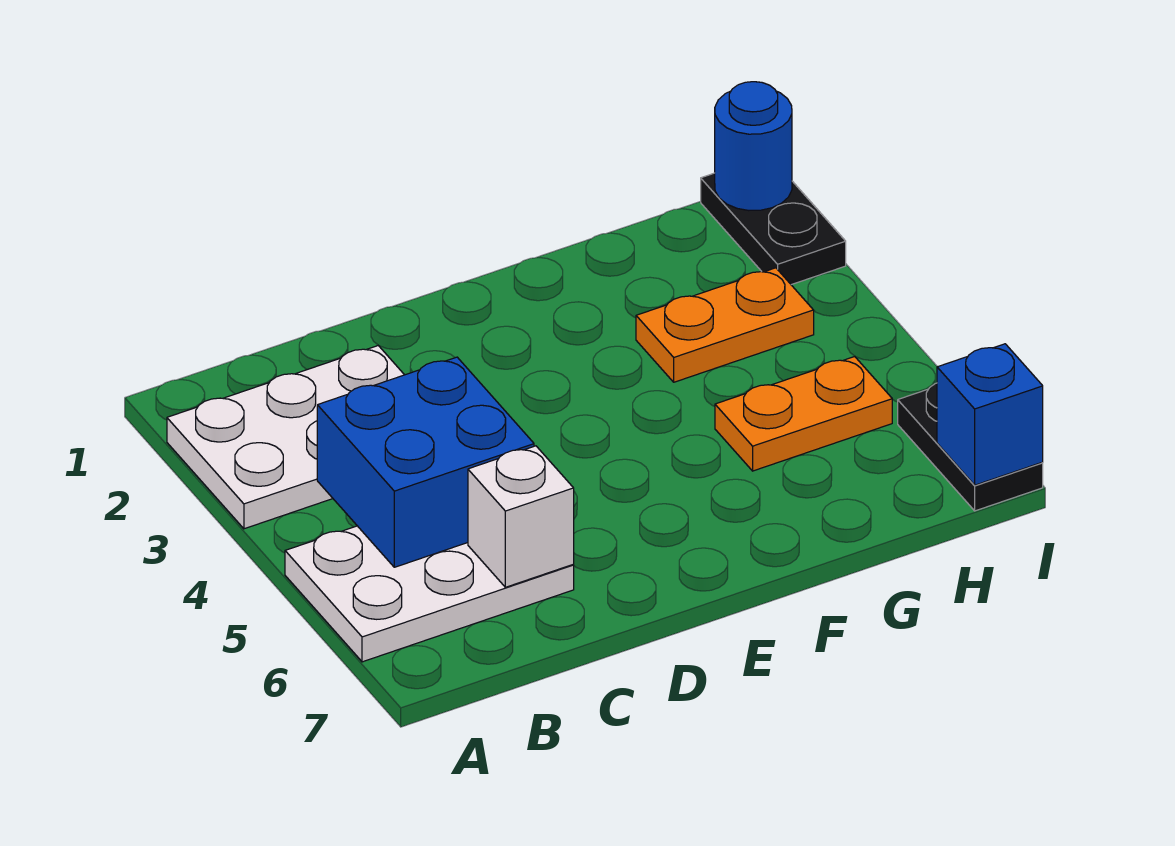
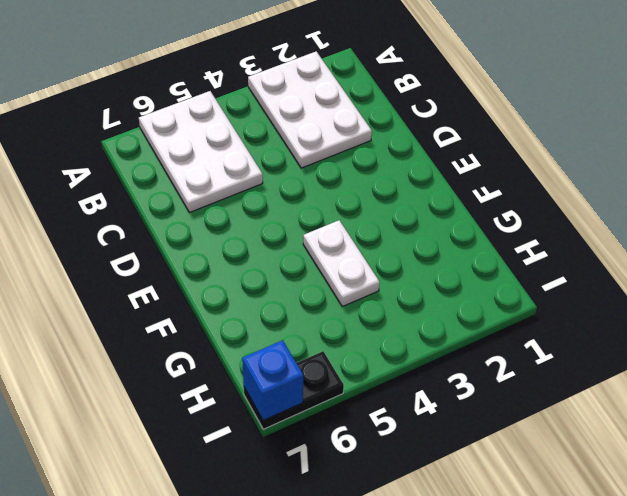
white 1x2 plate [303,220,380,307] -> none
none -> orange 1x2 plate [636,268,814,382]
none -> orange 1x2 plate [715,357,892,471]

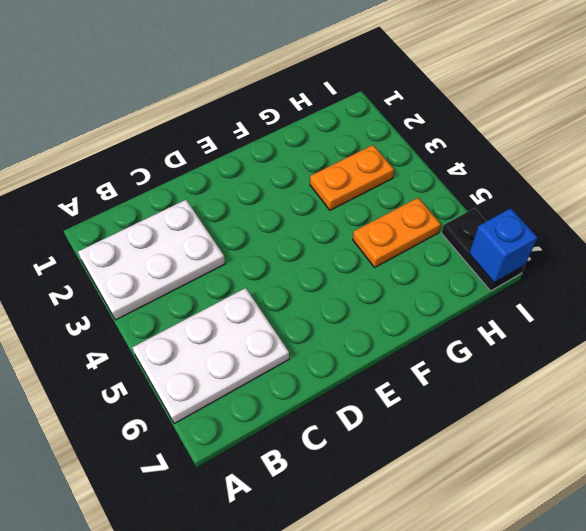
none -> black 1x2 plate [701,173,846,285]
none -> blue 2x2 brick [317,357,534,567]

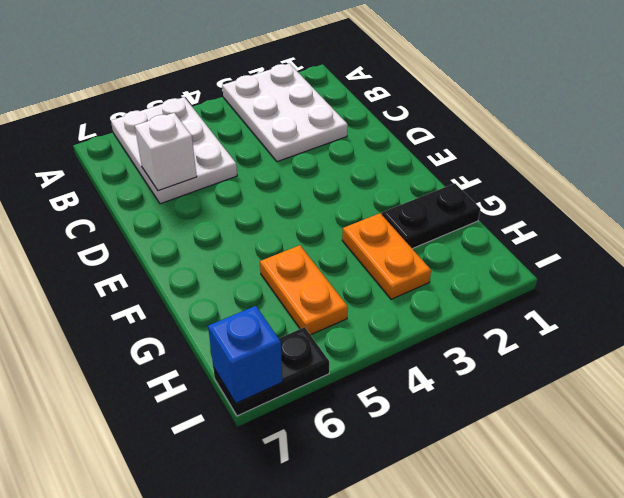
black 1x2 plate [382,183,480,249] -> black 1x2 plate moved to [701,173,846,285]
none -> blue 2x2 brick [317,357,534,567]
none -> blue 1x1 round brick [715,82,792,211]

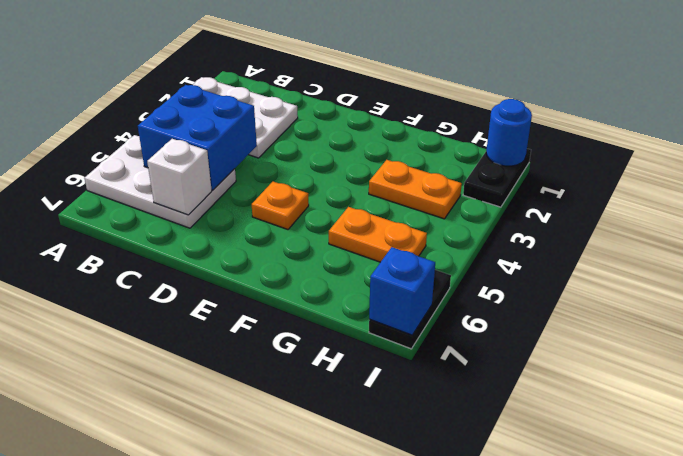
orange 1x1 plate [252,182,309,229] -> none

